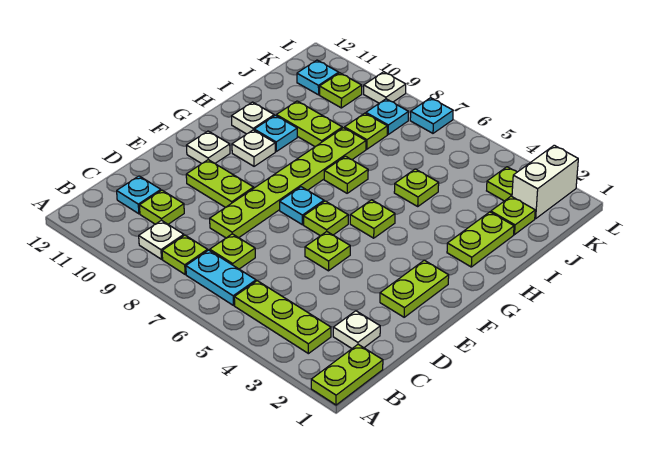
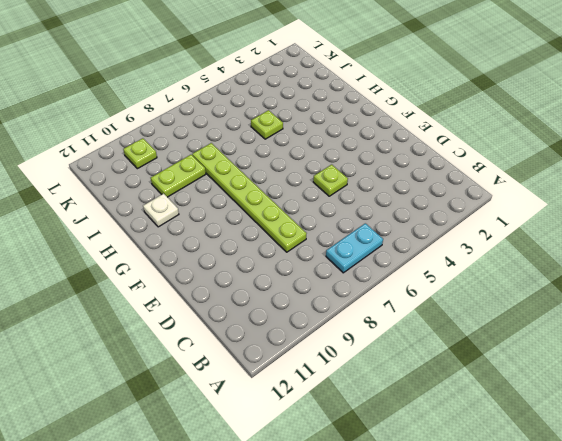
none -> lime 1x2 plate [311,344,383,405]
none -> lime 1x3 plate [234,281,331,354]
none -> lime 1x1 plate [162,235,208,274]
none -> white 1x1 plate [139,220,184,259]

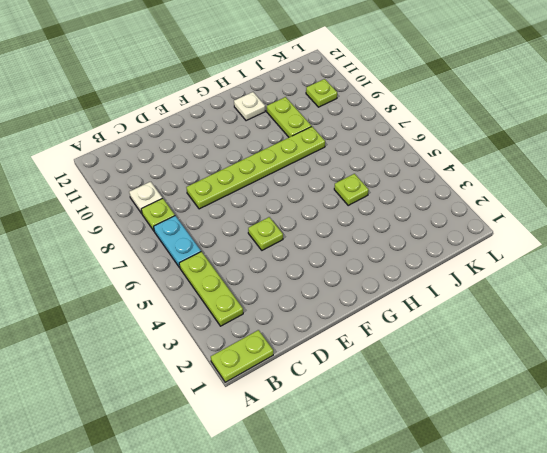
none -> white 1x1 plate [333,311,380,348]
none -> lime 1x1 plate [210,234,255,269]
none -> lime 1x1 plate [139,190,184,224]
none -> cyan 1x1 plate [117,176,161,214]

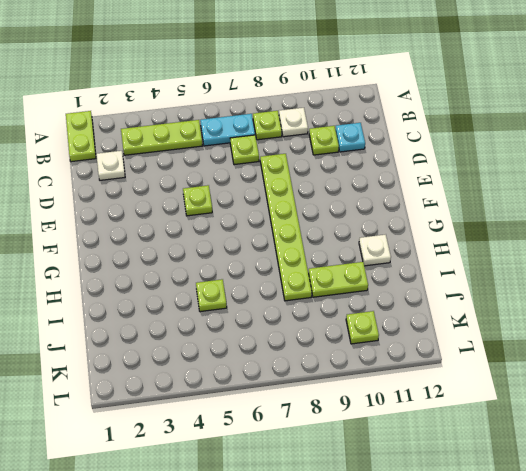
none -> lime 1x2 plate [380,260,449,317]
none -> lime 1x2 plate [186,160,254,208]
none -> lime 1x1 plate [304,201,348,236]
none -> cyan 1x1 plate [280,187,324,225]

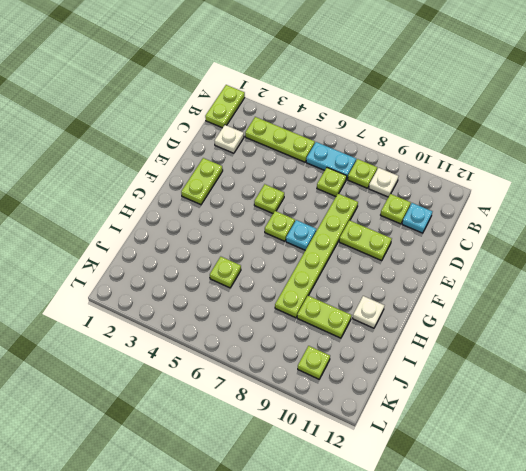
none -> white 1x1 plate [186,131,230,164]
none -> lime 1x1 plate [350,200,395,238]
none -> white 1x1 plate [232,130,275,166]
none -> lime 1x2 plate [447,212,514,267]

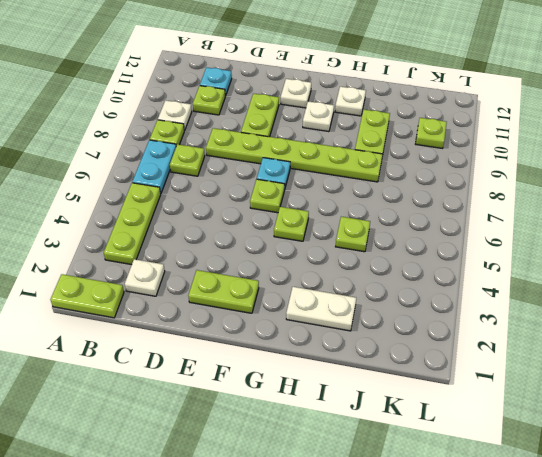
white 1x2 plate [286,287,356,331] -> lime 1x2 plate [447,212,514,267]
none -> lime 1x1 plate [305,232,350,271]
none -> lime 1x1 plate [324,156,368,193]
none -> cyan 1x1 plate [254,115,297,151]
none -> lime 1x1 plate [491,196,535,235]

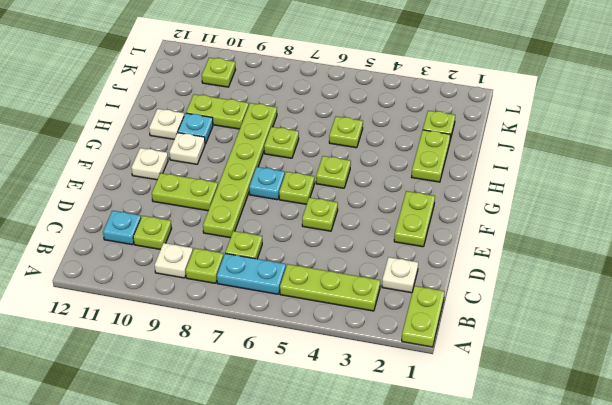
none -> lime 1x1 plate [345,113,387,149]
none -> white 1x2 brick [512,145,578,219]
none -> lime 1x1 plate [487,167,517,201]
none -> cyan 1x1 plate [366,99,408,134]

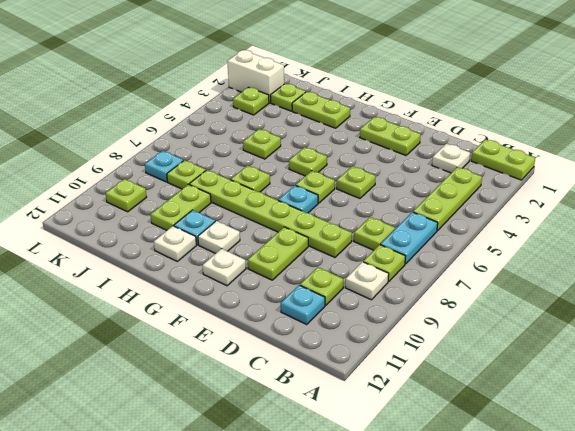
none -> cyan 1x1 plate [297,60,339,95]
none -> cyan 1x1 plate [410,98,453,133]
none -> white 1x1 plate [364,72,406,103]

